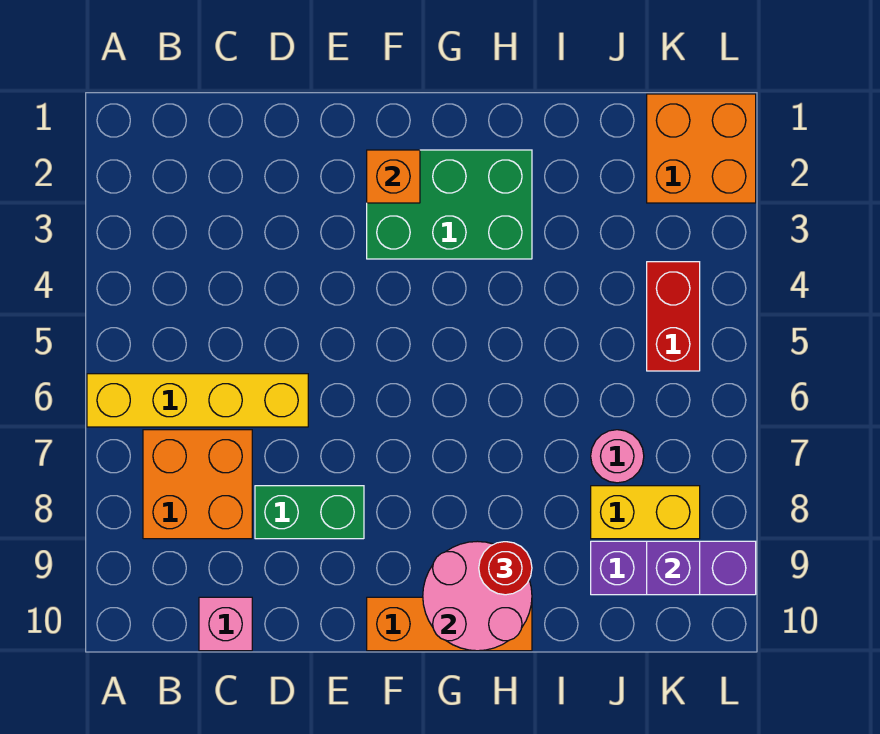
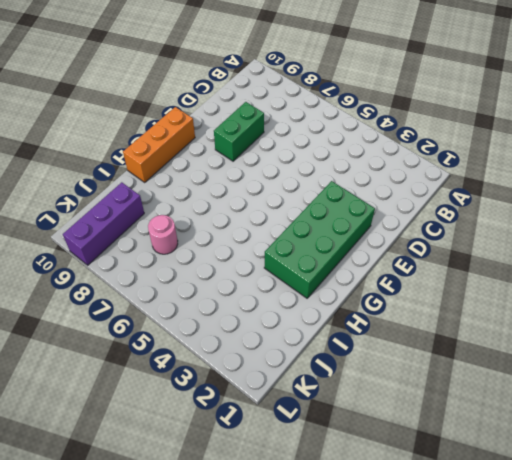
green 2x4 brick [264,181,375,298] -> green 2x3 brick [367,150,532,259]
none -> yellow 1x4 brick [87,374,308,427]
none -> orange 2x2 brick [143,430,252,539]
none -> pink 1x1 brick [199,597,252,651]

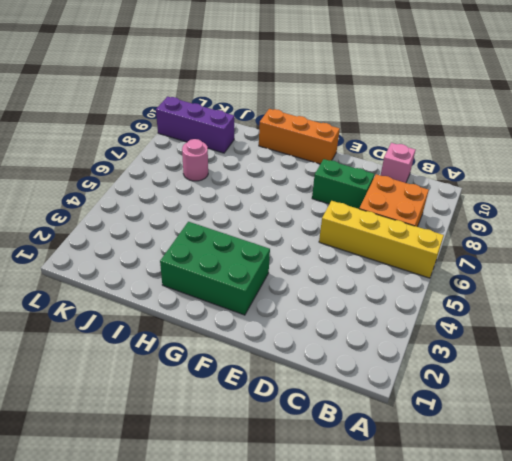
none -> yellow 1x2 brick [591,486,700,539]
none -> orange 2x2 brick [647,94,756,203]
none -> red 1x2 brick [647,262,700,371]

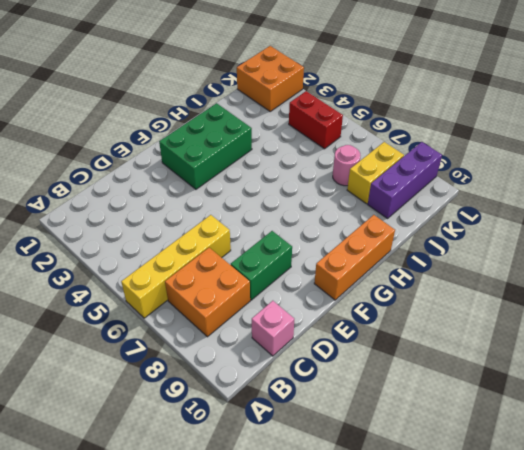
none -> orange 1x1 brick [367,150,420,203]
none -> pink 2x2 round brick [423,541,532,651]
none -> purple 1x1 brick [647,541,700,595]

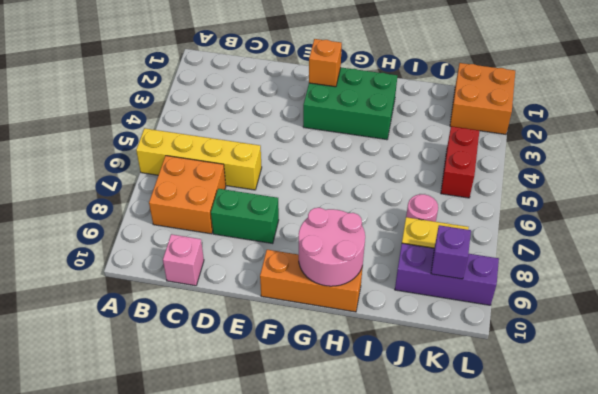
none -> red 1x1 round brick [479,542,532,595]

